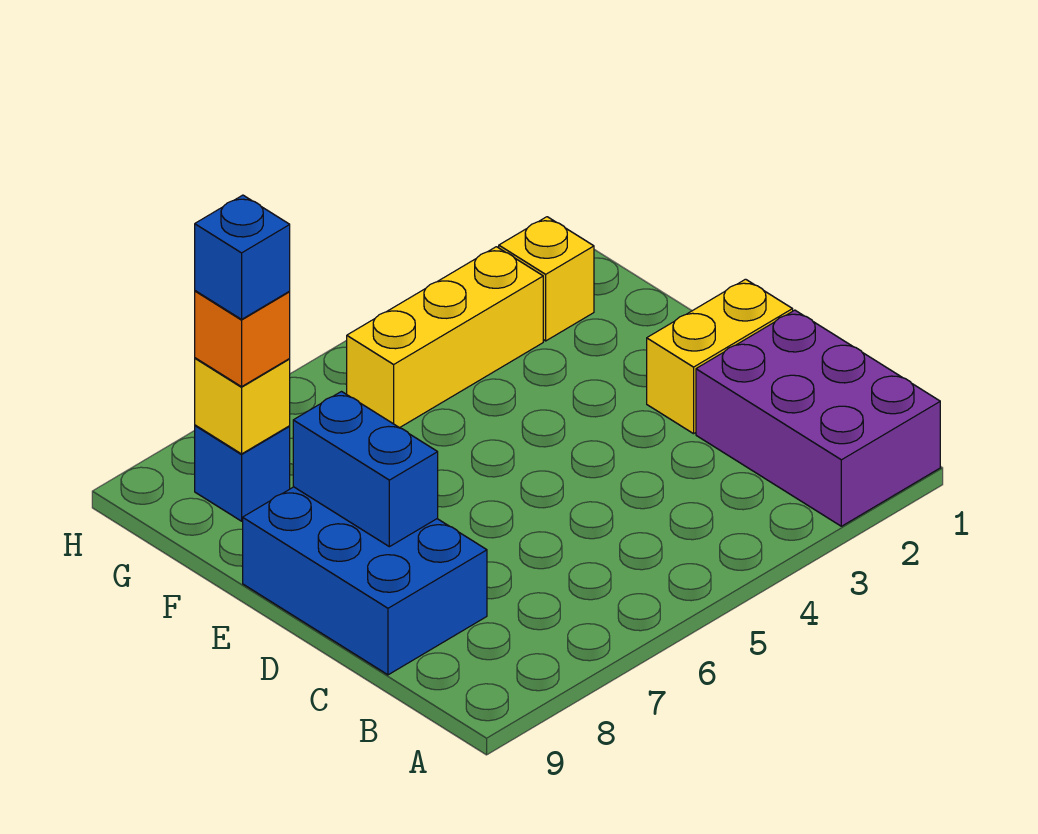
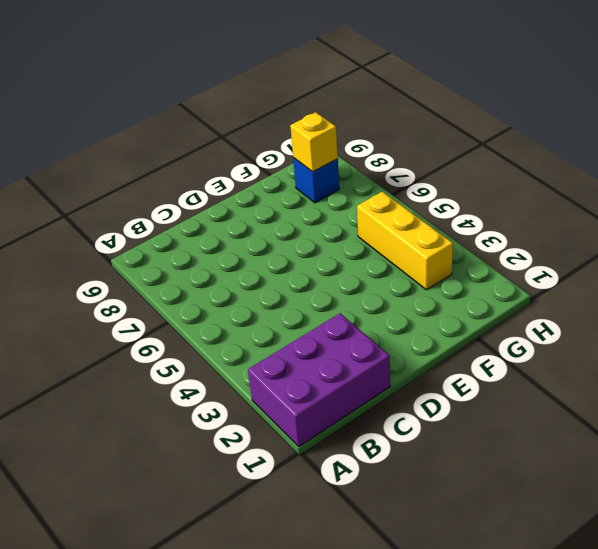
none -> blue 2x3 brick [243,487,487,675]
none -> yellow 1x2 brick [647,279,793,434]

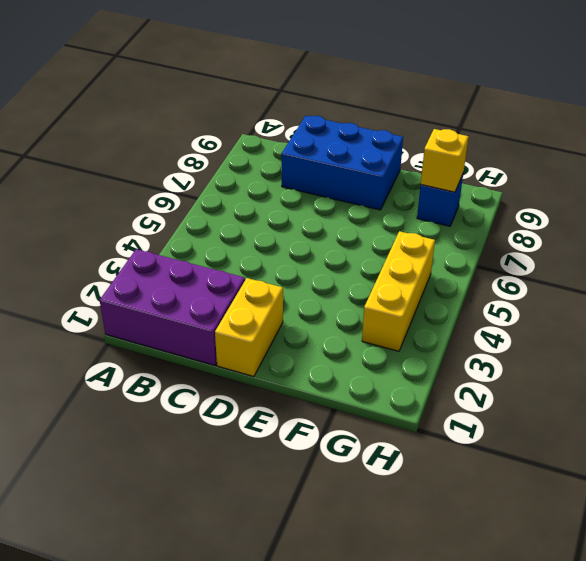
none -> yellow 1x1 brick [499,217,594,341]
none -> blue 1x2 brick [293,392,438,547]

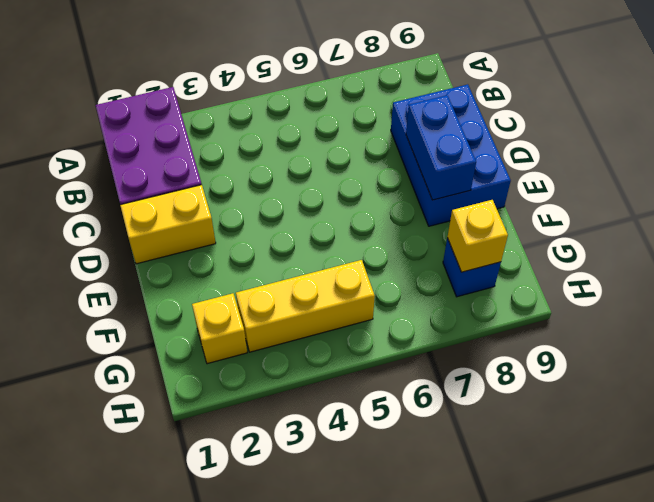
none -> orange 1x1 brick [195,291,290,387]
none -> blue 1x1 brick [195,195,290,319]

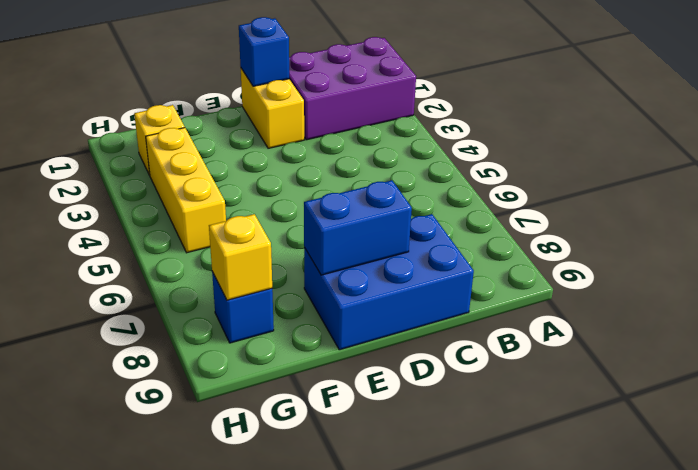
blue 1x1 brick [239,17,289,86] -> blue 1x1 brick moved to [195,195,290,319]
none -> orange 1x1 brick [195,291,290,387]

